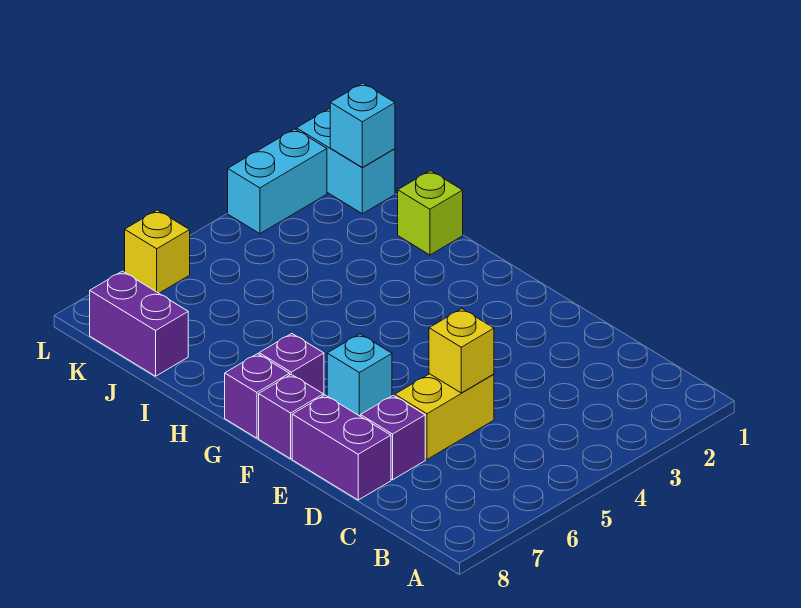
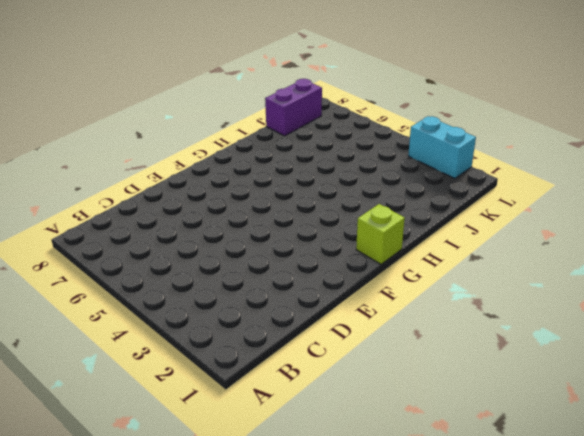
lime 1x1 brick [356,204,405,264] -> lime 1x1 brick moved to [398,171,463,255]
none -> yellow 1x2 brick [395,374,494,459]
none -> purple 1x1 brick [360,395,425,480]
none -> purple 1x2 brick [292,395,391,500]

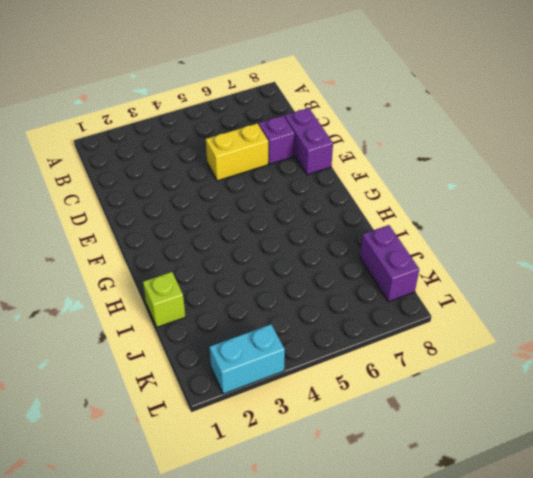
none -> cyan 1x1 brick [327,334,392,416]
none -> purple 1x1 brick [259,374,323,459]
none -> purple 1x1 brick [259,334,324,396]

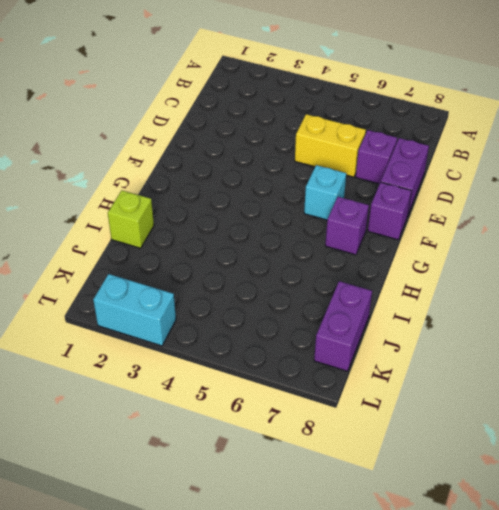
none -> purple 1x1 brick [225,354,290,438]
none -> cyan 1x2 brick [296,109,395,214]
none -> yellow 1x1 brick [125,210,190,293]

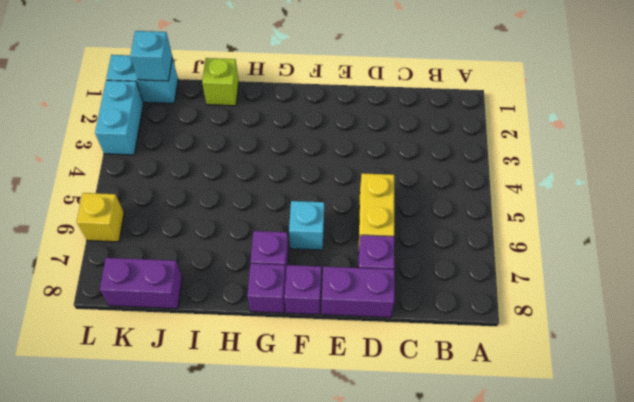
none -> yellow 1x1 brick [429,309,494,393]

